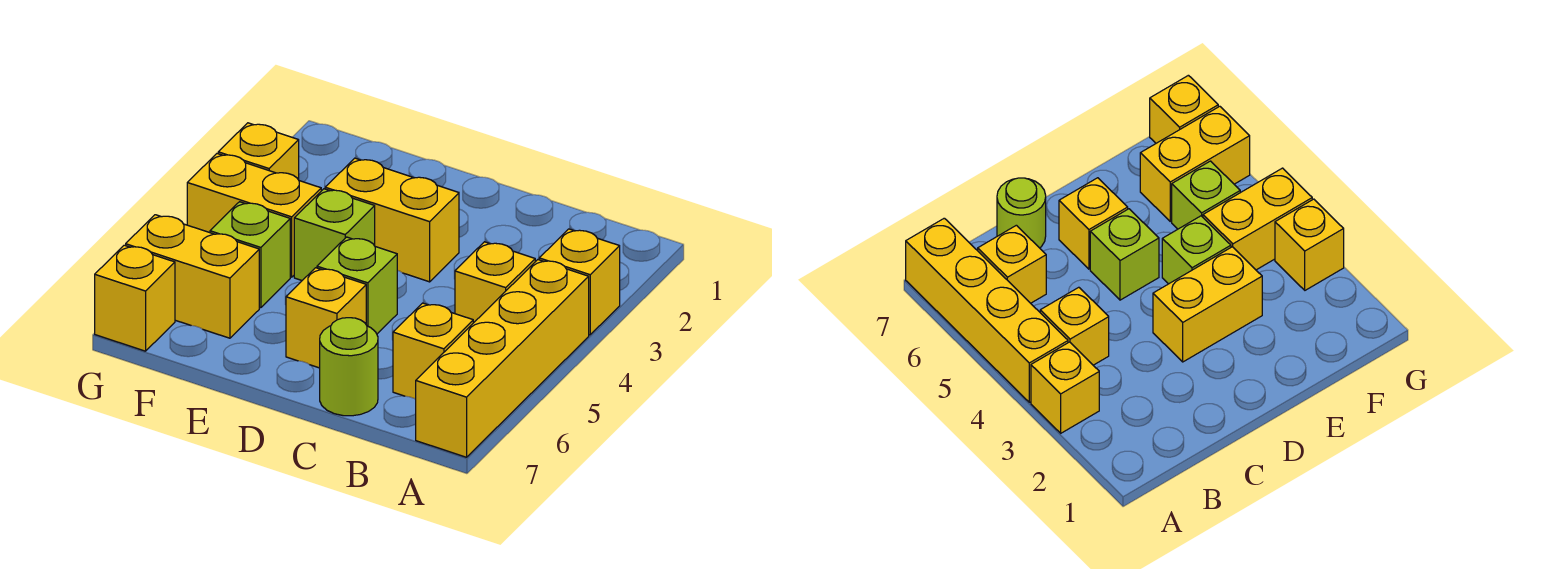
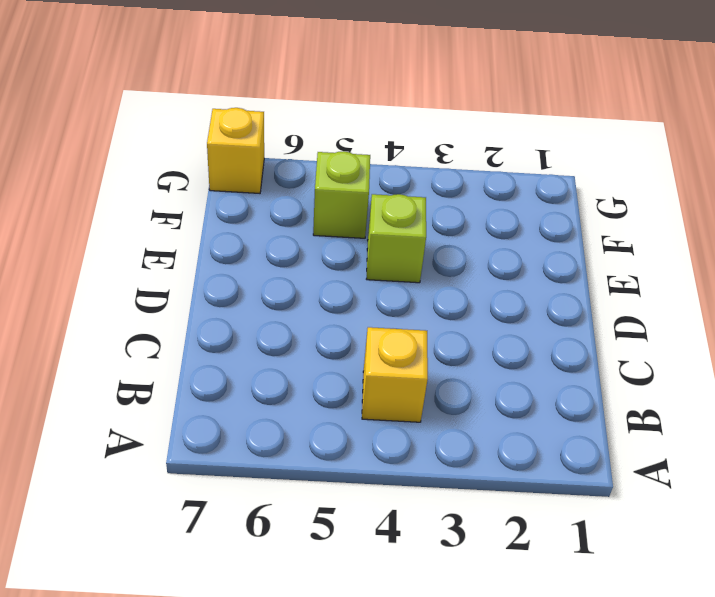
none -> yellow 1x1 brick [539,229,620,335]
none -> yellow 1x4 brick [416,260,589,457]
none -> yellow 1x1 brick [393,303,473,399]

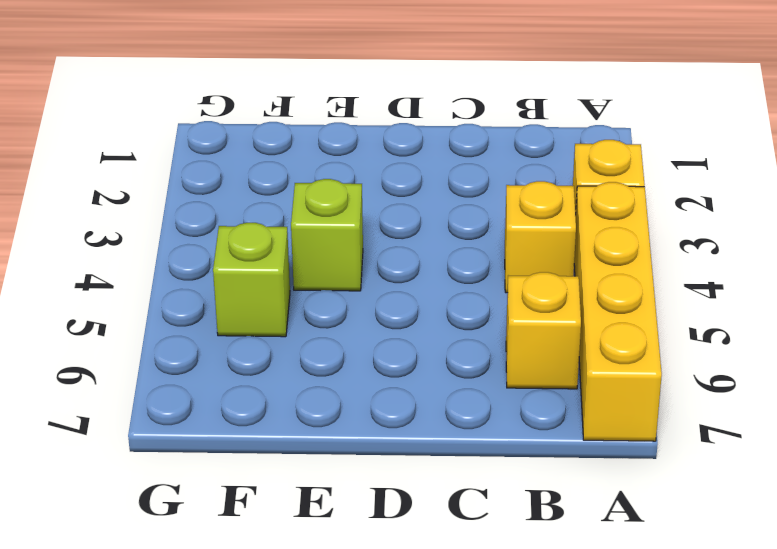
none -> lime 1x1 round brick [320,318,378,416]
none -> yellow 1x2 brick [325,158,459,282]
none -> lime 1x1 brick [317,237,397,334]

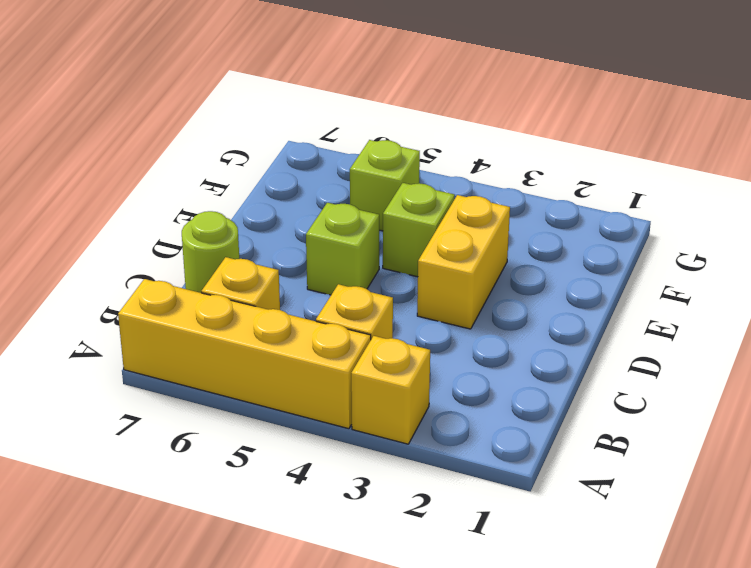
none -> yellow 1x1 brick [286,268,366,368]
none -> yellow 1x2 brick [187,154,321,277]
none -> yellow 1x2 brick [126,215,259,338]

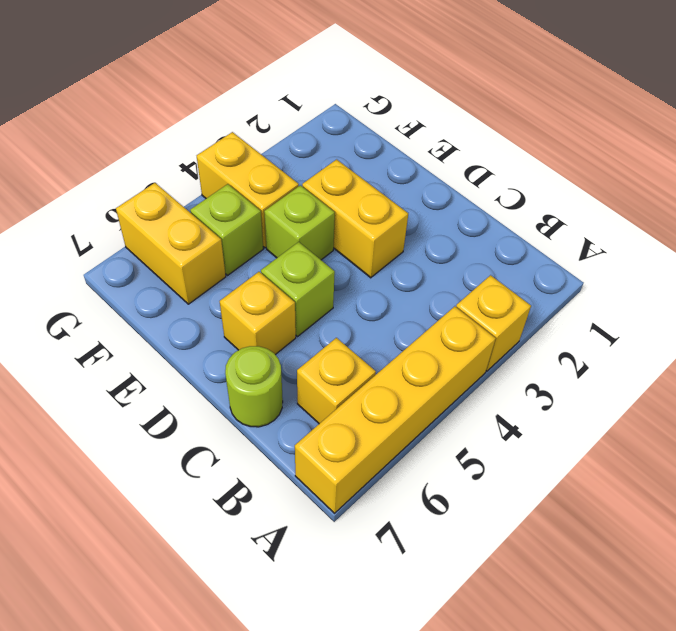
none -> yellow 1x1 brick [455,242,535,323]
none -> yellow 1x1 brick [218,123,299,180]
none -> yellow 1x1 brick [95,245,175,351]

